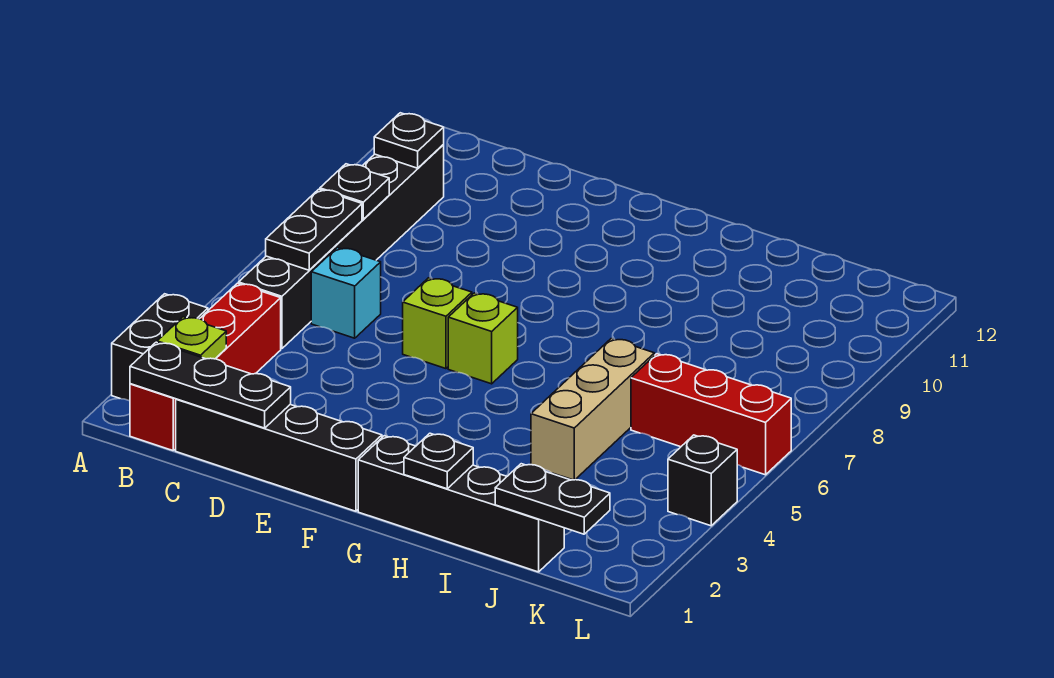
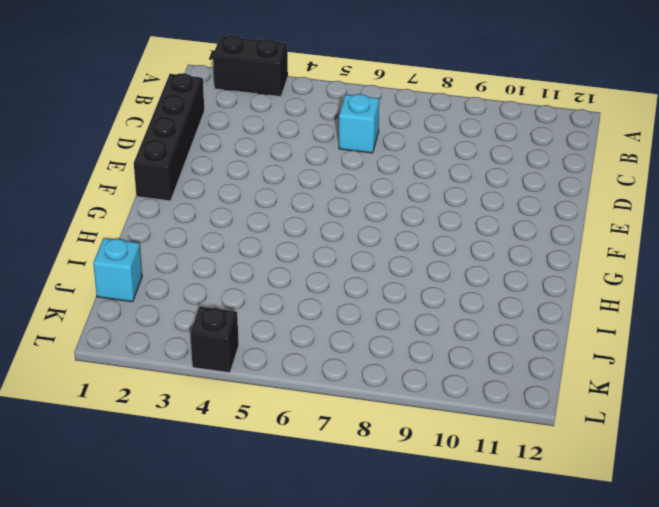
cyan 1x1 brick [93,238,142,302] -> black 1x4 brick [358,436,564,572]
none -> red 1x4 brick [130,283,281,450]
none -> black 1x6 brick [239,145,444,349]
none -> lime 1x1 brick [403,278,472,369]

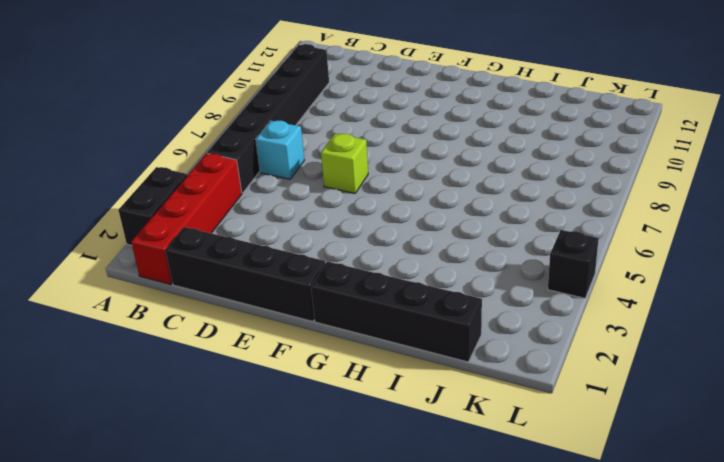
none -> lime 1x1 brick [448,293,518,384]
none -> tan 1x3 brick [531,339,655,480]
none -> red 1x3 brick [631,354,791,475]

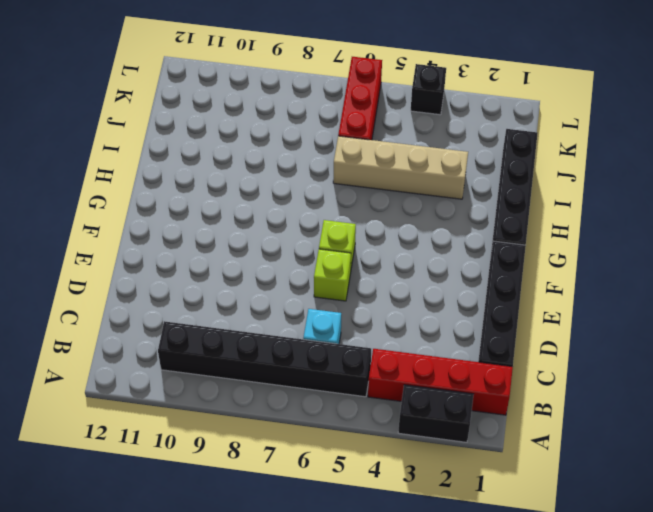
tan 1x4 brick [333,136,468,199] -> tan 1x3 brick [531,339,655,480]
none -> black 1x3 plate [130,342,291,428]
none -> lime 1x1 plate [157,317,226,359]
none -> black 1x2 plate [266,189,362,270]

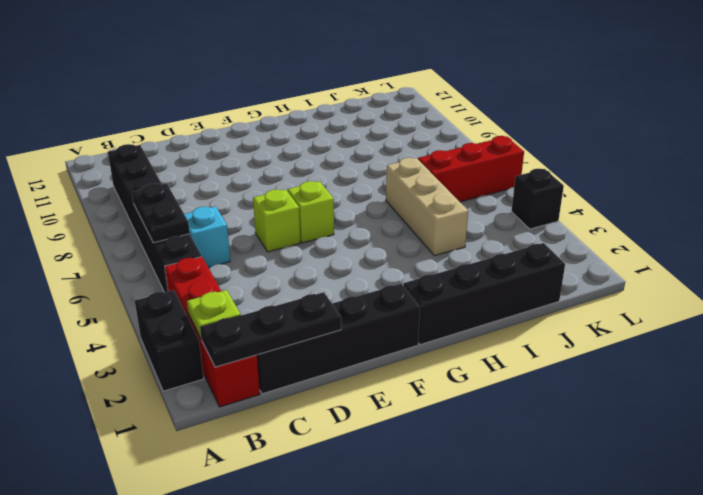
none -> black 1x1 plate [320,164,389,219]
none -> black 1x1 plate [374,113,444,168]
none -> black 1x1 plate [404,433,473,489]

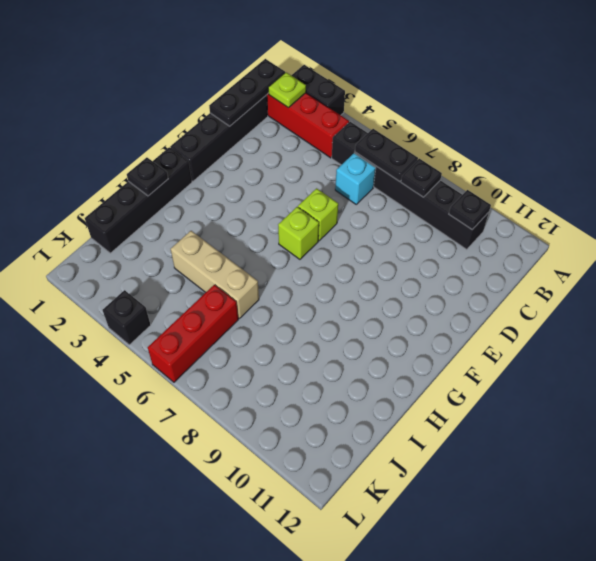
none -> black 1x2 plate [495,464,610,534]

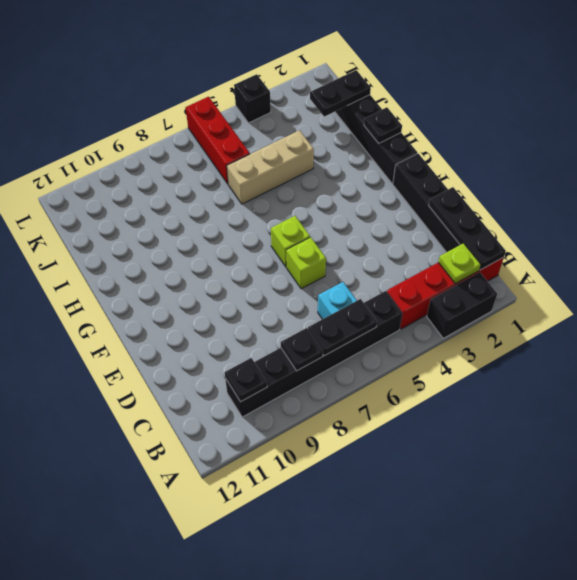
black 1x2 plate [310,70,371,117] -> black 1x2 plate turned to [495,464,610,534]

